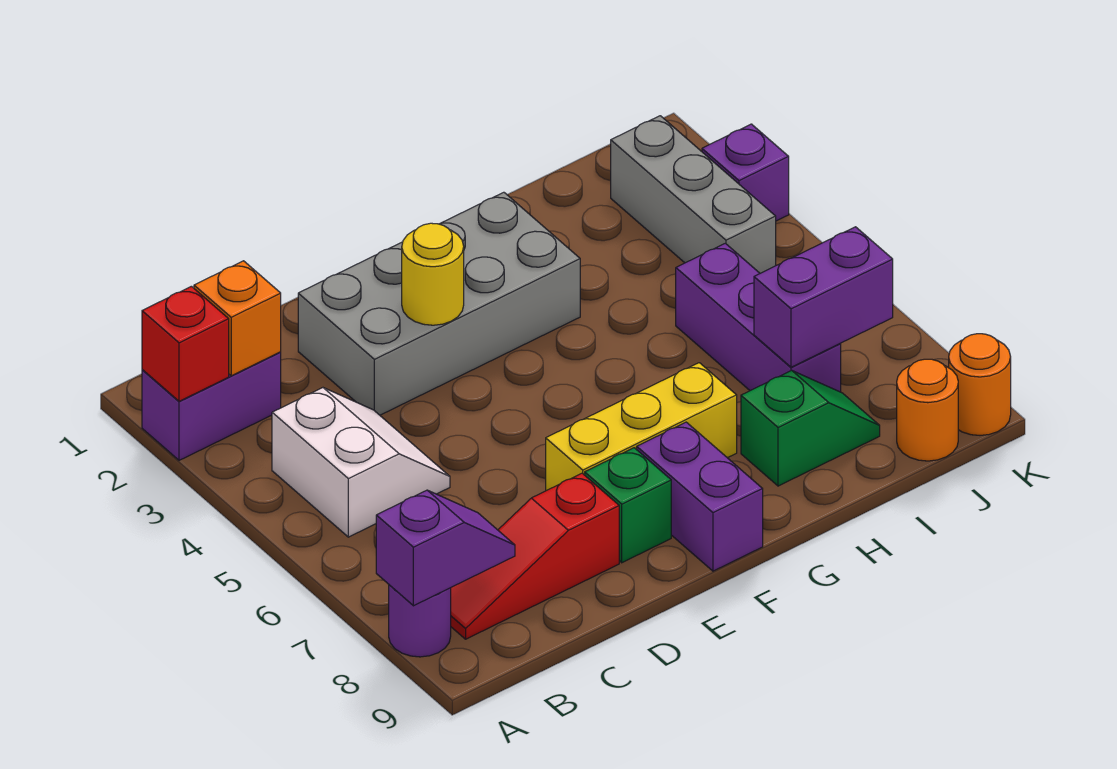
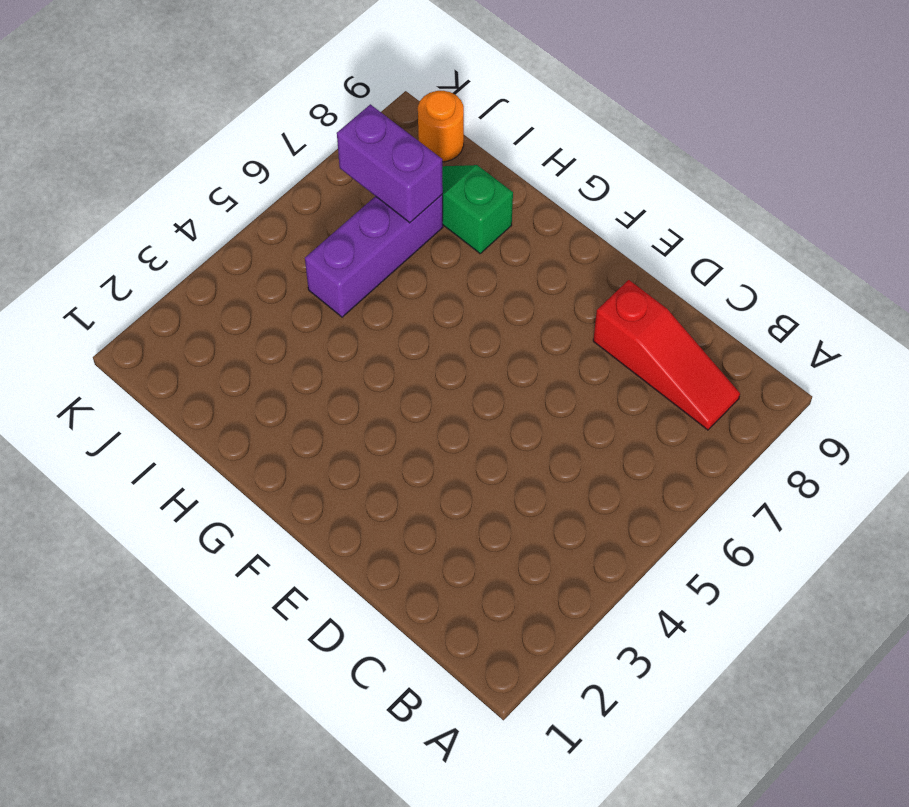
none -> purple 1x2 brick [142,352,281,460]
none -> purple 1x1 round brick [389,585,451,657]
none -> white 2x2 slope [272,388,450,537]

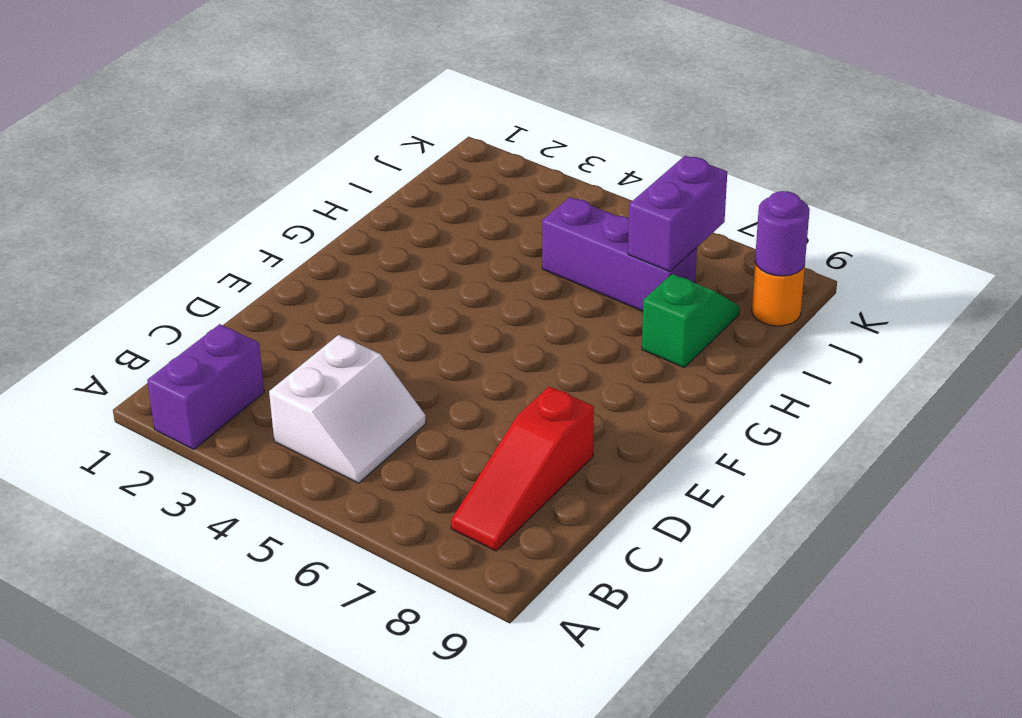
white 2x2 slope [269,335,426,483] -> white 2x2 slope turned to [272,388,450,537]
purple 1x1 round brick [755,191,810,276] -> purple 1x1 round brick moved to [389,585,451,657]
none -> grey 2x4 brick [298,192,580,415]
none -> yellow 1x3 brick [546,363,737,491]
none -> green 1x1 brick [585,448,671,563]

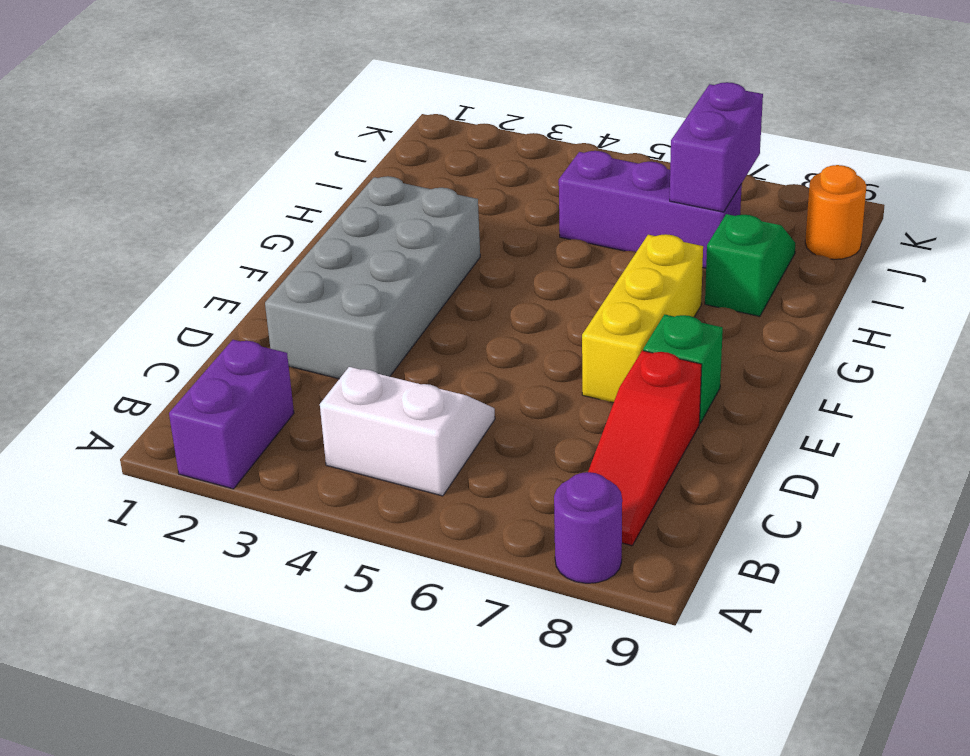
none -> purple 1x2 brick [637,422,763,571]
none -> grey 1x3 brick [611,116,776,273]
none -> purple 1x1 brick [702,124,789,221]

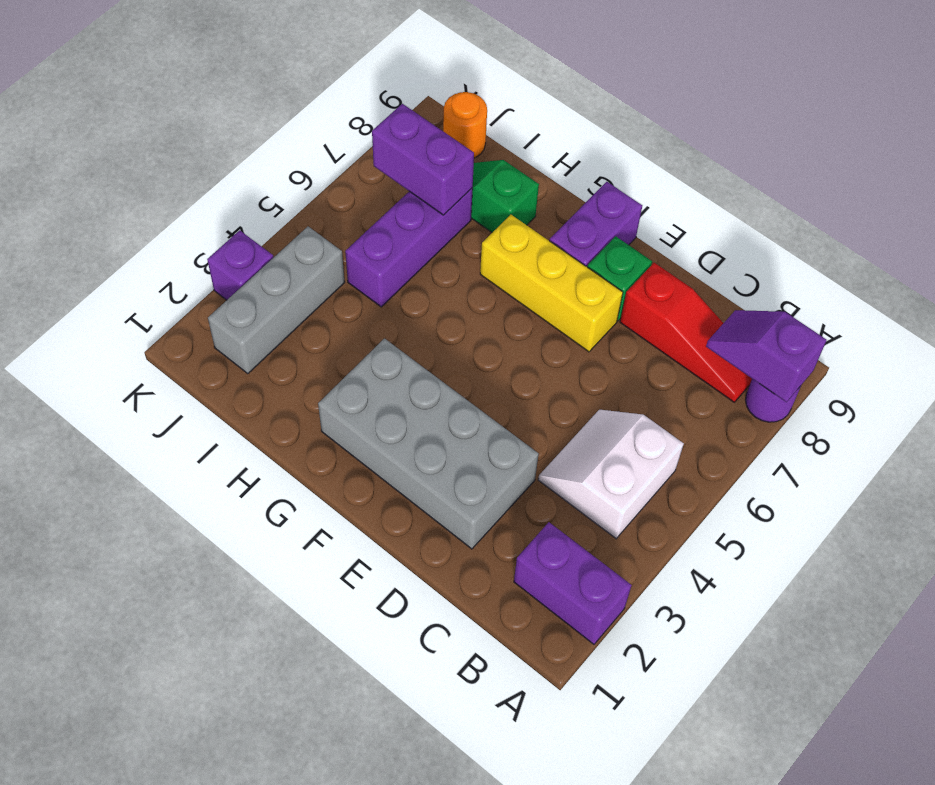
none -> orange 1x1 round brick [949,334,1011,435]
none -> red 1x1 brick [142,286,229,401]
none -> orange 1x1 brick [194,261,281,376]

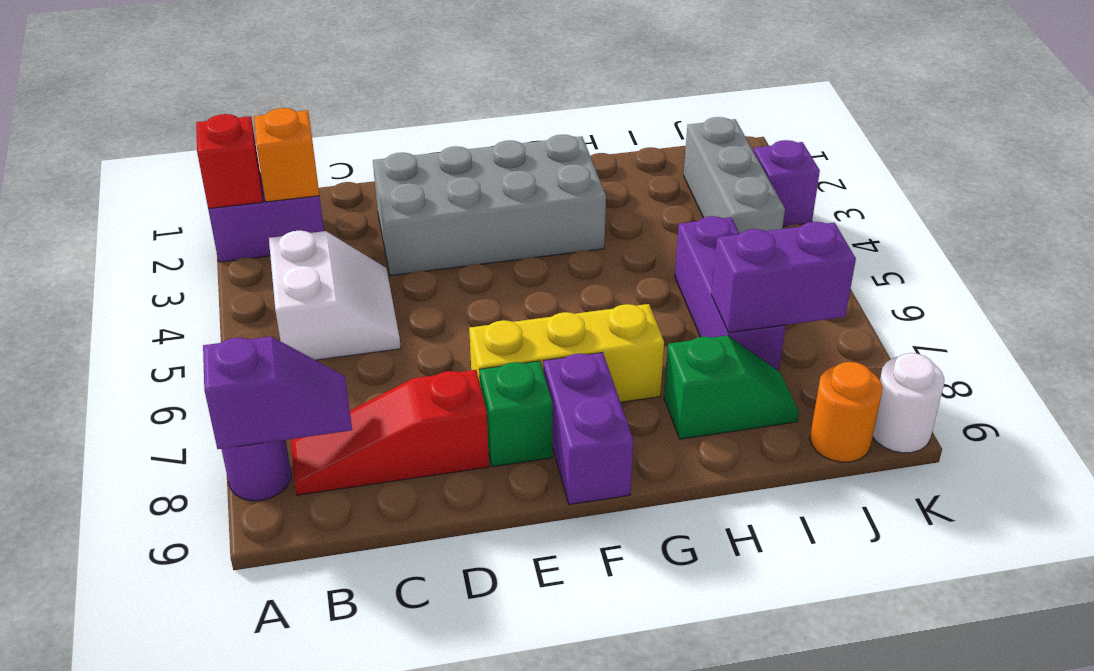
white 1x1 round brick [873,353,944,453] -> orange 1x1 round brick [949,334,1011,435]
none -> yellow 1x1 round brick [402,223,464,325]

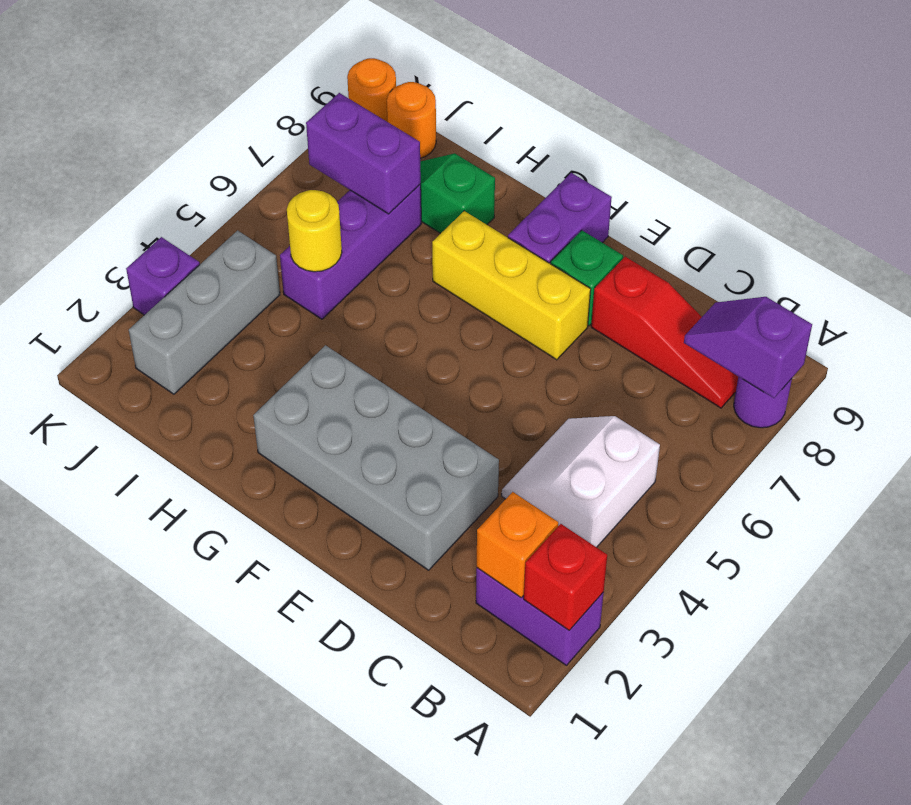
yellow 1x1 round brick [287,190,342,272] -> yellow 1x1 round brick moved to [402,223,464,325]

